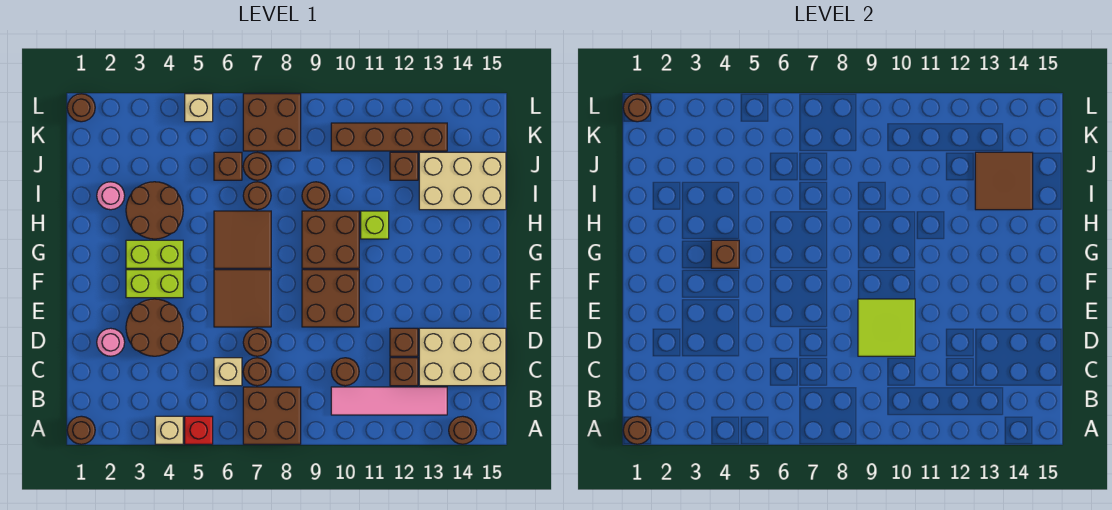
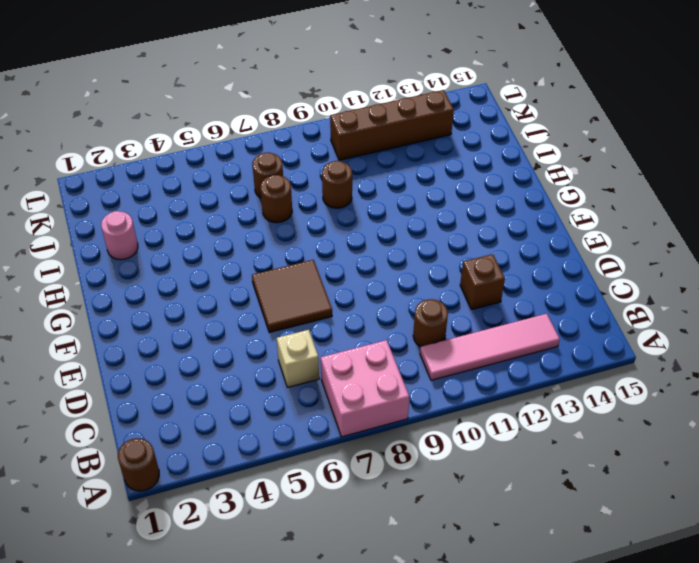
pink 2x2 brick [321,340,409,437] -> brown 2x2 brick [243,387,301,444]
none -> tan 1x1 brick [155,416,183,444]
none -> red 1x1 brick [185,416,213,444]
none -> brown 1x1 round brick [449,416,477,444]
none -> brown 1x1 round brick [243,358,271,386]

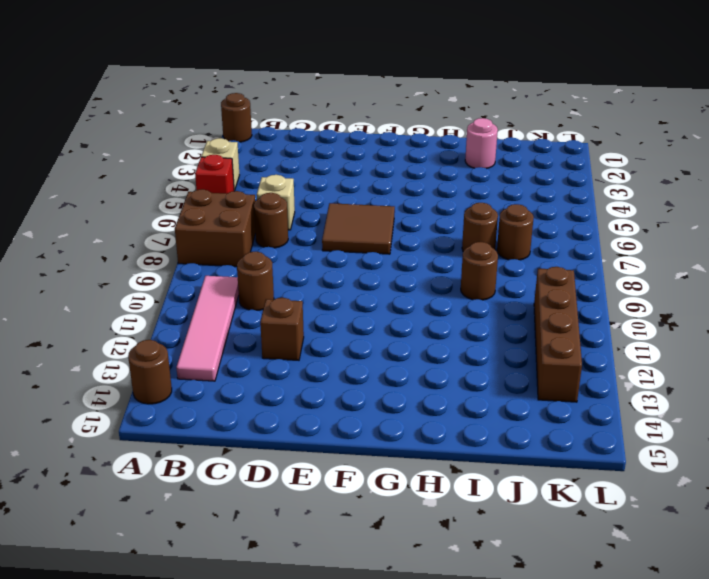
none -> brown 1x1 brick [390,358,418,386]
none -> tan 2x3 brick [419,328,506,386]
none -> pink 1x1 round brick [97,328,125,356]
none -> brown 2x2 round brick [126,299,183,356]

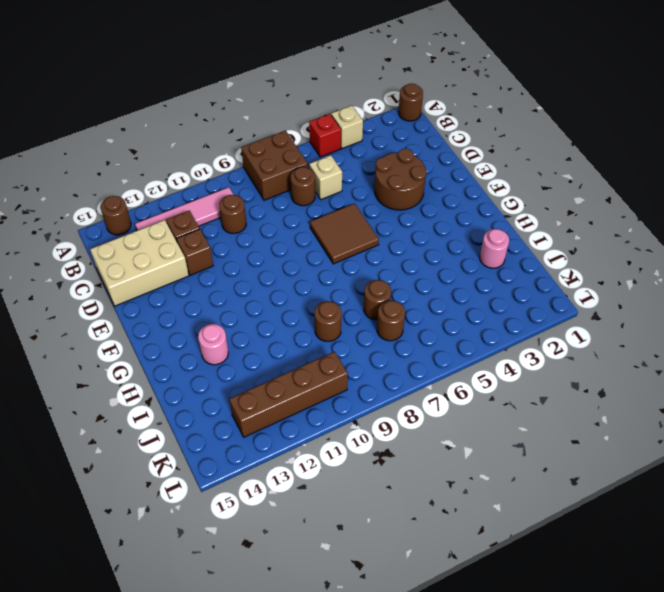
pink 1x1 round brick [198,324,228,365] -> pink 1x1 round brick moved to [97,328,125,356]
none -> brown 1x1 round brick [243,328,271,356]
none -> brown 2x2 brick [302,270,359,327]
none -> lime 1x2 brick [126,270,183,298]
none -> lime 1x2 brick [126,240,183,268]

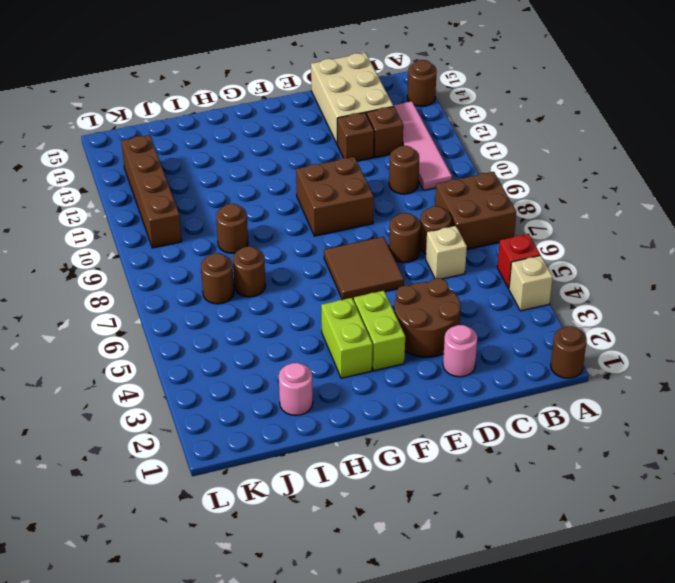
none -> brown 2x2 tile [214,211,271,268]
none -> brown 2x2 brick [302,211,359,268]
none -> brown 2x2 round brick [126,182,183,239]
none -> lime 1x1 brick [361,211,389,239]

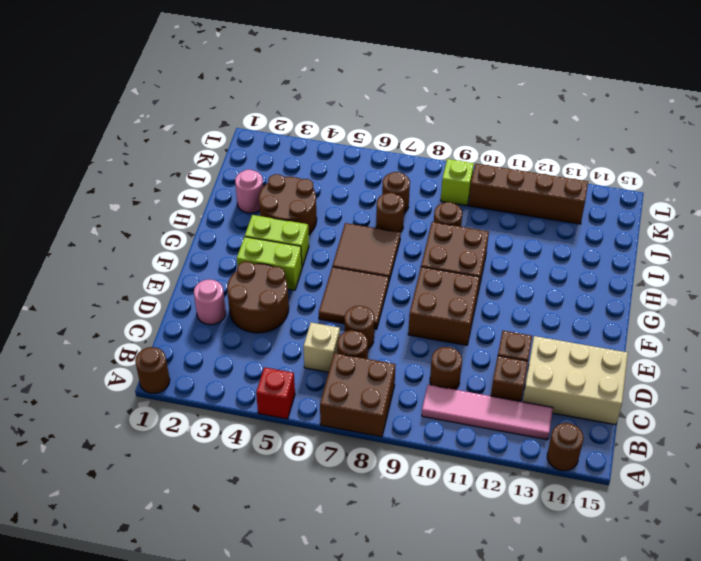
lime 1x1 brick [441,159,474,206] -> lime 1x1 brick moved to [361,211,389,239]
none -> tan 1x1 brick [155,416,183,444]
none -> tan 2x3 brick [419,152,506,210]
none -> brown 1x1 brick [214,152,242,180]
none -> brown 1x1 brick [390,152,418,180]

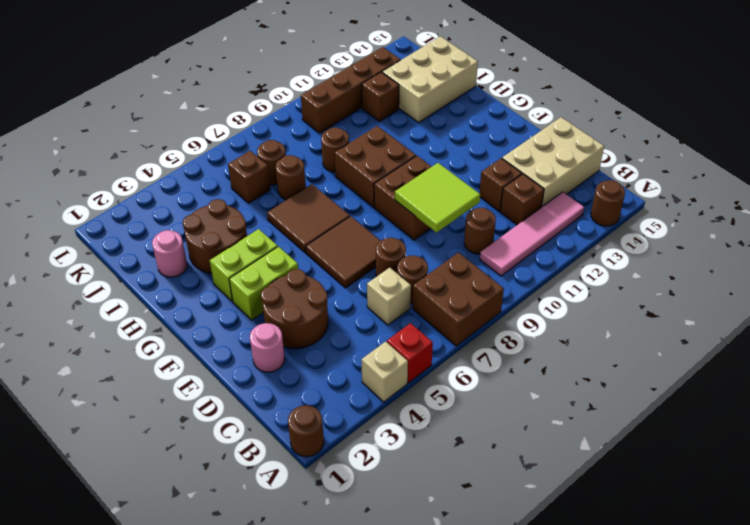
none -> lime 1x1 brick [361,211,389,239]
none -> brown 2x2 brick [243,94,301,151]
none -> brown 1x1 round brick [67,94,95,122]
none -> tan 1x1 brick [185,94,213,122]

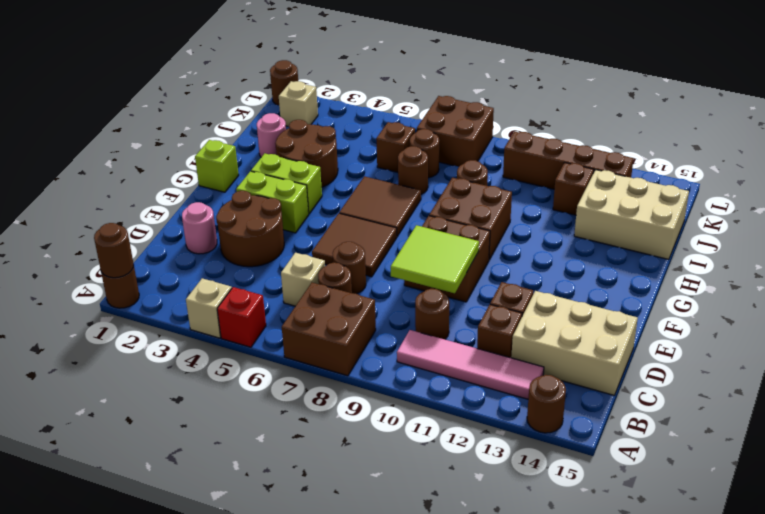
lime 1x1 brick [195,140,239,192] -> lime 1x1 brick moved to [361,211,389,239]
tan 1x1 brick [279,81,318,127] -> tan 1x1 brick moved to [185,94,213,122]
none -> brown 1x1 brick [711,240,739,268]
none -> brown 2x2 tile [975,152,1033,210]
none -> brown 1x1 round brick [623,94,651,122]

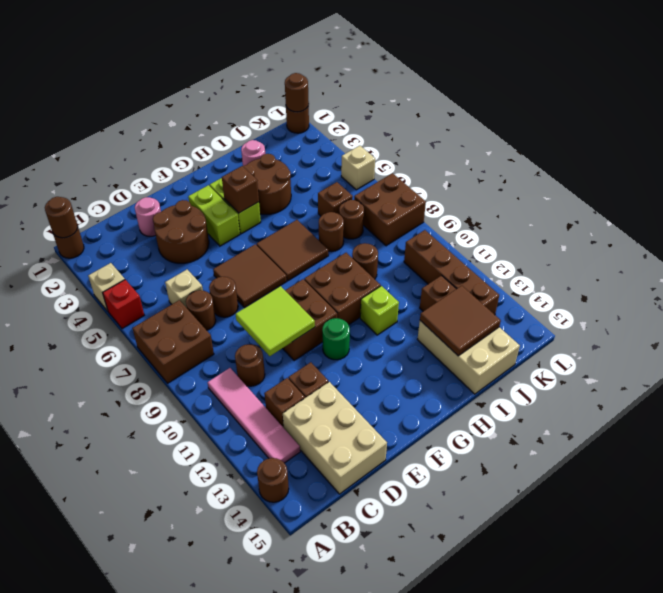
green 1x1 round brick [322,318,350,360] -> none

